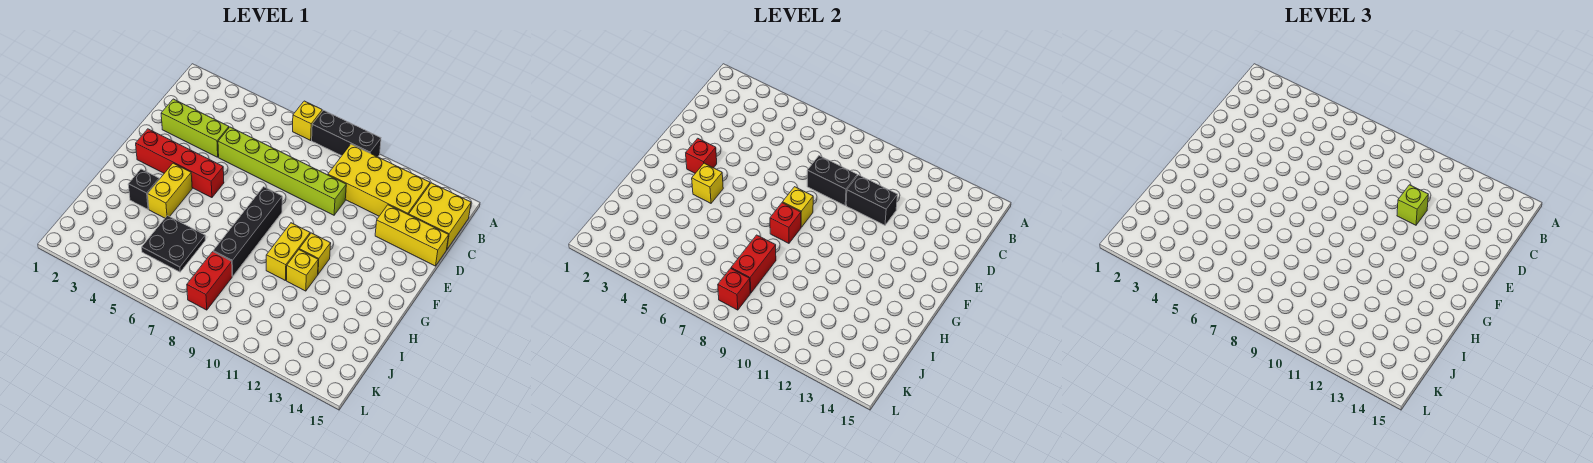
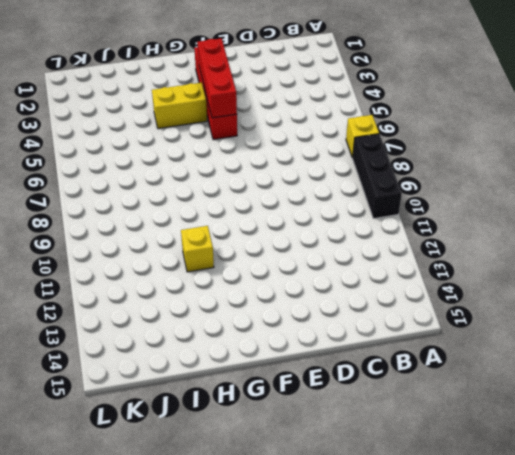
red 1x3 brick [197,38,237,118] -> red 1x1 brick [686,138,717,173]
none -> yellow 2x4 brick [328,144,430,216]
none -> yellow 2x2 brick [409,183,471,249]
none -> lime 1x3 brick [161,99,229,157]

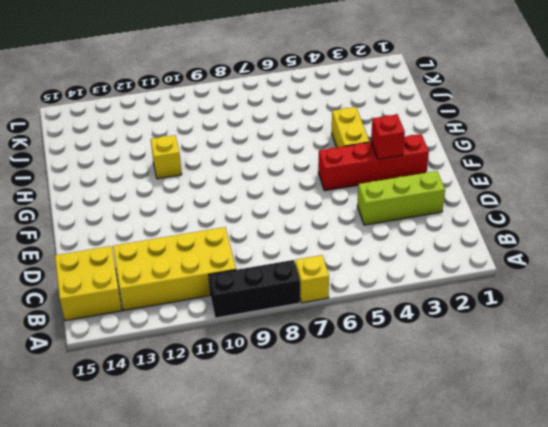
none -> lime 1x6 brick [218,127,346,215]
none -> yellow 1x3 brick [375,205,449,266]
none -> black 1x4 brick [213,187,282,276]

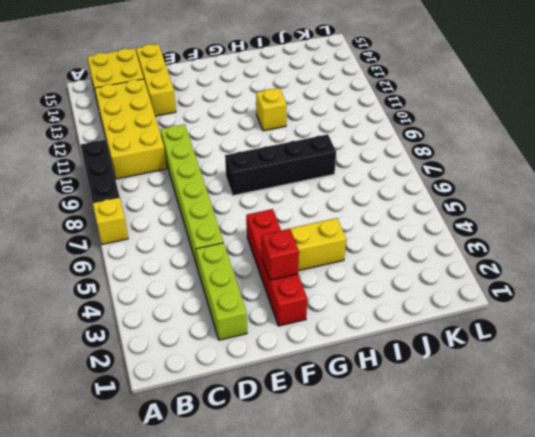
none -> yellow 1x2 brick [266,223,310,281]
none -> yellow 1x1 brick [299,233,331,274]
none -> black 1x1 brick [128,169,159,209]

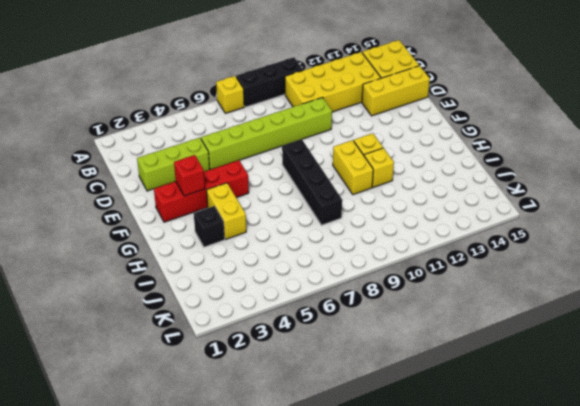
none -> black 2x2 plate [142,216,205,272]
none -> red 1x2 brick [187,252,232,310]
none -> black 1x2 brick [807,156,857,205]

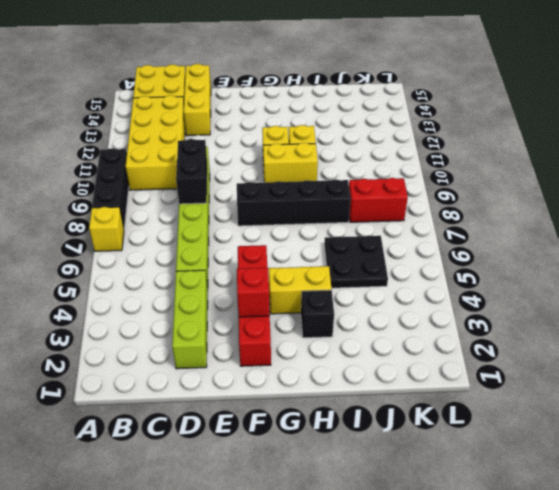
none -> black 1x2 brick [846,175,897,225]
none -> yellow 1x1 brick [783,187,813,227]
none -> yellow 1x1 brick [692,163,723,203]

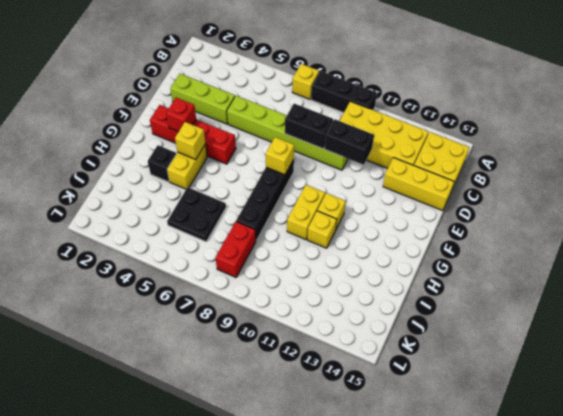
none -> red 1x1 brick [770,203,801,243]
none -> red 1x2 brick [731,235,776,293]
none -> red 1x1 brick [718,268,750,310]

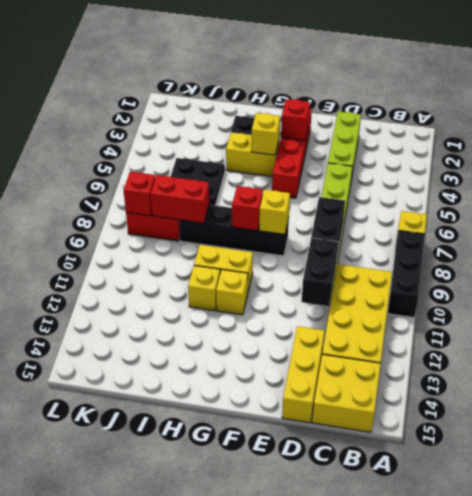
none -> lime 1x1 brick [1397,185,1428,225]

